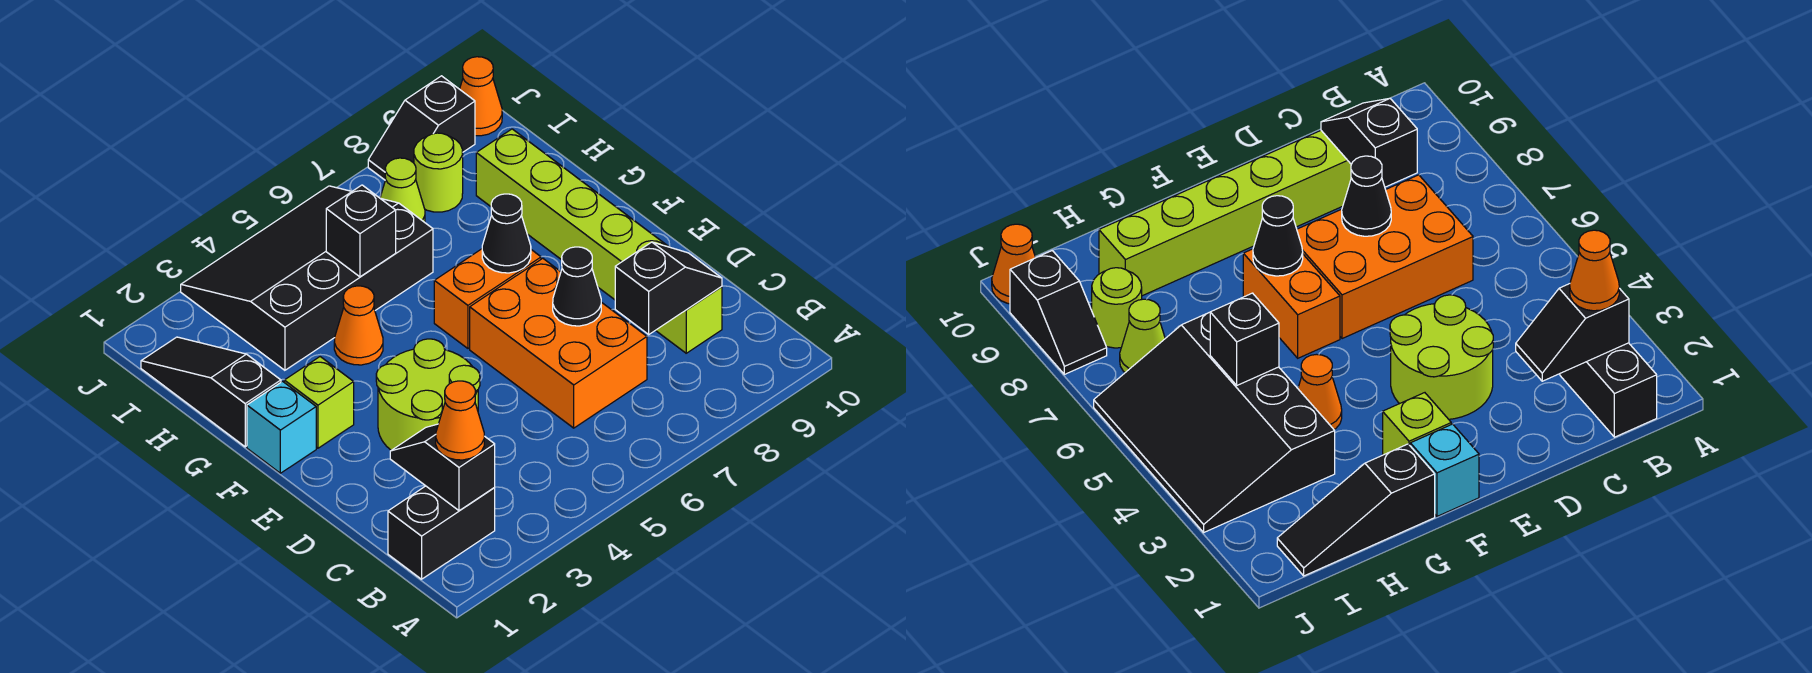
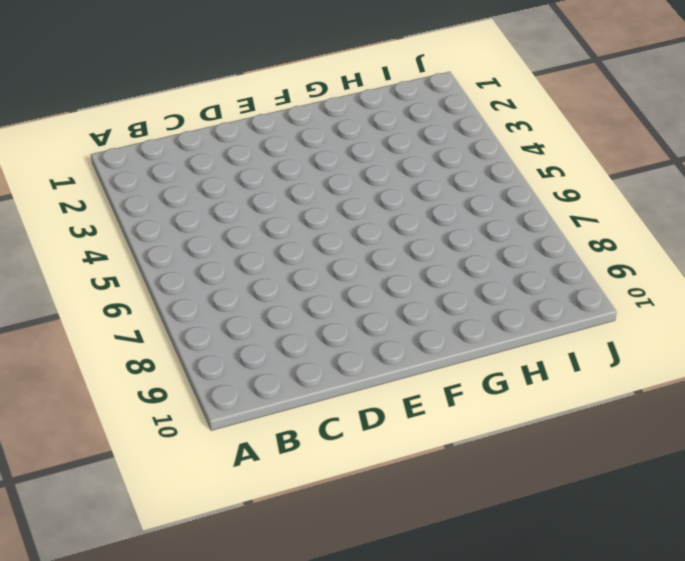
none -> black 1x2 brick [388,486,495,579]
none -> orange 2x3 brick [470,258,647,428]
none -> lime 1x6 brick [476,129,722,353]

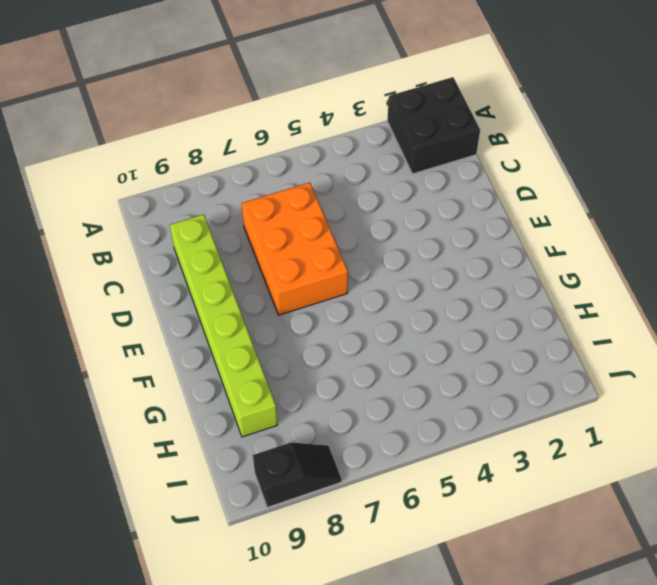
black 2x2 brick [387,77,480,174] -> black 1x2 brick [388,486,495,579]
none -> lime 2x2 round brick [376,339,480,450]
none -> cyan 1x1 brick [247,381,316,473]
none -> lime 1x1 brick [284,357,354,448]

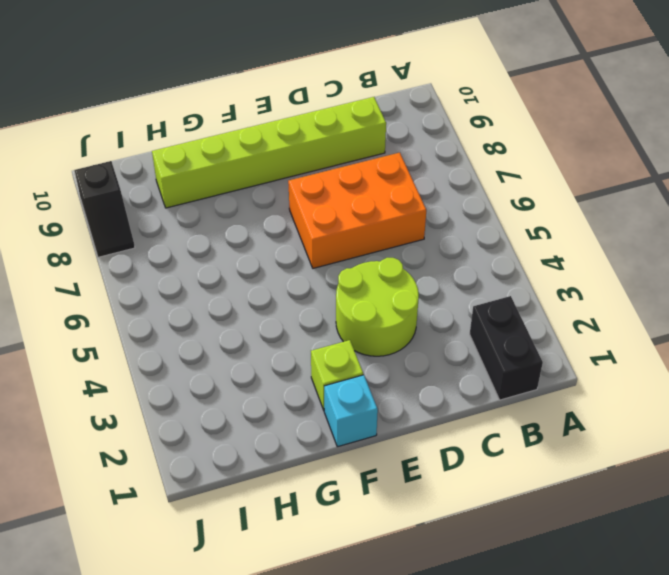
none -> orange 1x2 brick [434,249,541,348]
none -> black 1x3 slope [141,337,281,447]
none -> orange 1x1 cone [334,286,383,365]

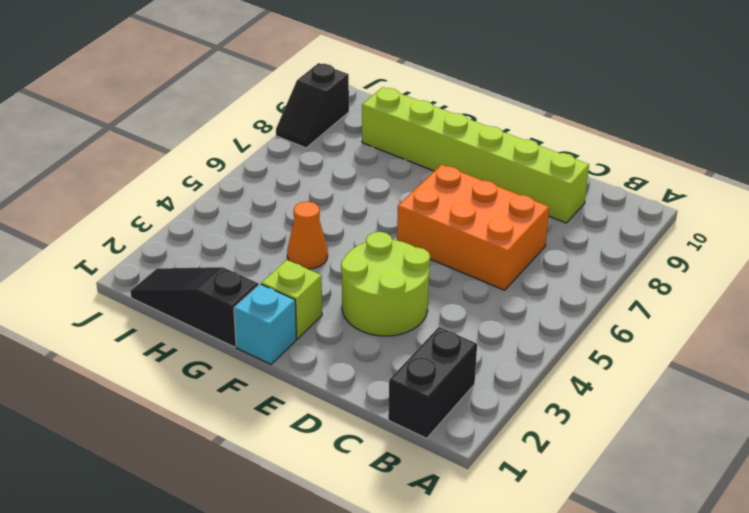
none -> orange 1x2 brick [434,249,541,348]
none -> black 3x4 slope [181,186,433,370]
none -> lime 1x1 cone [380,158,425,222]

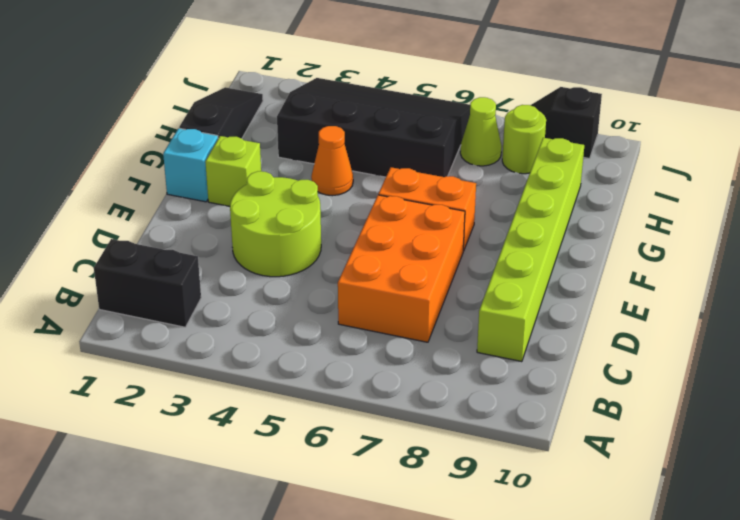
none -> orange 1x1 cone [460,57,502,136]
none -> black 1x2 slope [390,424,495,511]
none -> black 1x2 slope [615,242,722,334]

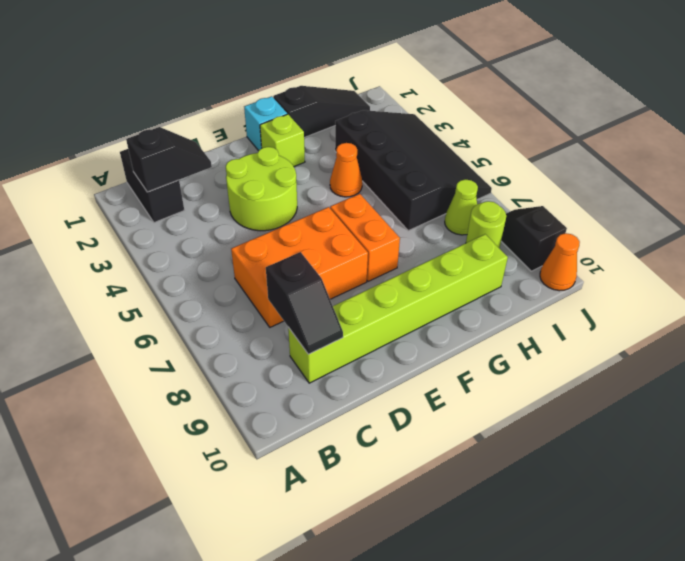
none -> black 1x1 cone [553,247,601,326]
none -> black 1x1 cone [482,194,531,273]
none -> black 1x1 brick [326,185,396,277]

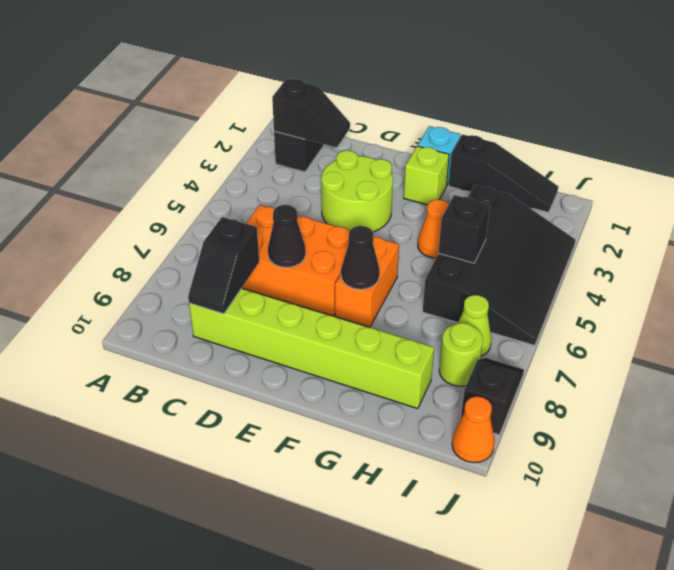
none -> orange 1x1 cone [436,381,484,460]

